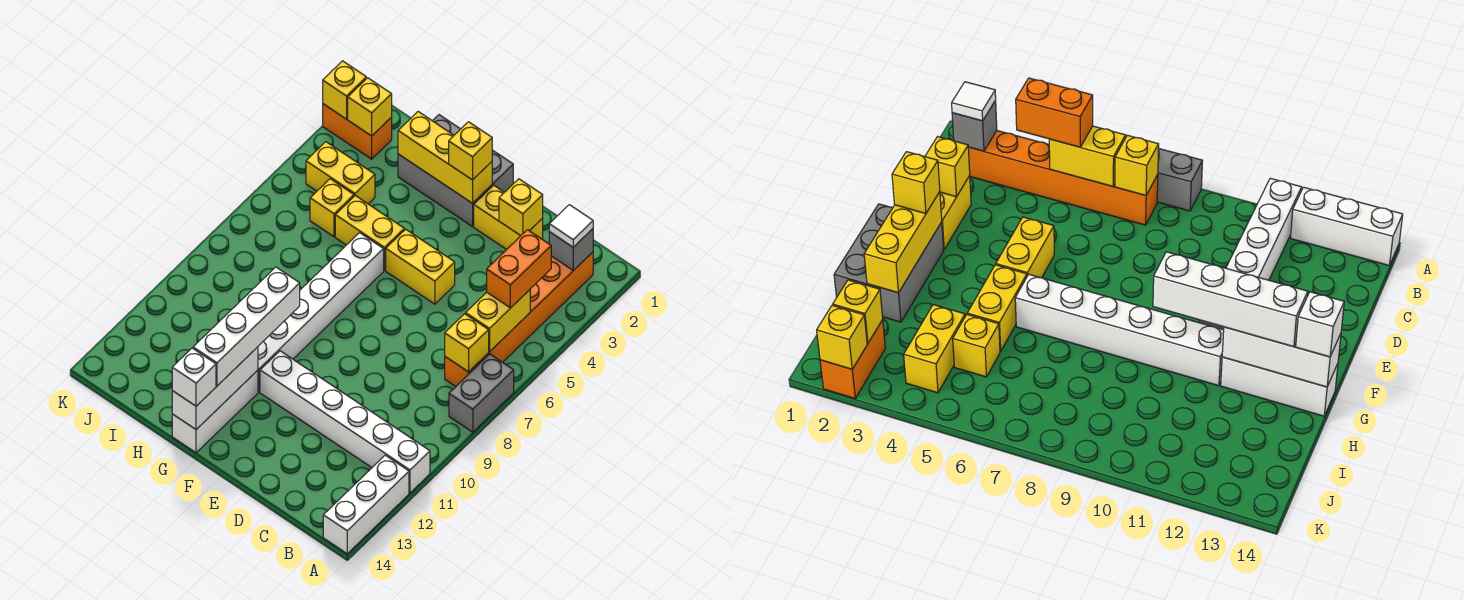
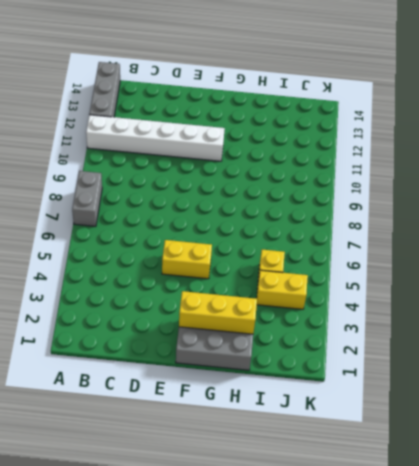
grey 1x3 brick [89,62,120,117] -> white 1x3 brick [323,455,409,554]
none -> orange 1x6 brick [445,252,593,387]
none -> yellow 1x2 brick [474,185,543,249]
none -> yellow 1x2 brick [335,196,404,270]

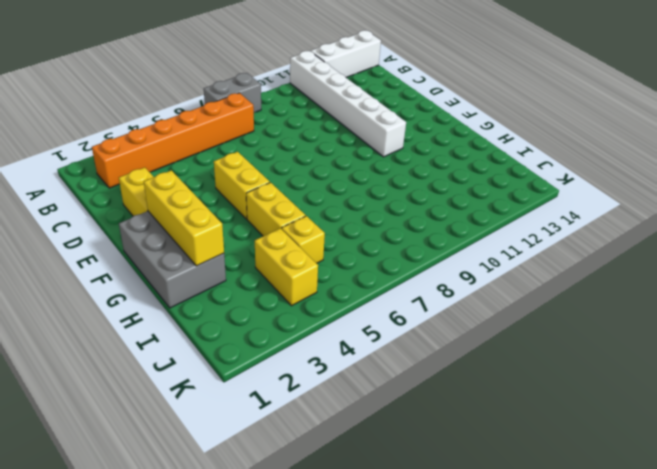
none -> white 1x6 brick [258,233,384,392]
none -> white 1x3 brick [172,370,258,453]
none -> orange 1x2 brick [323,104,392,159]

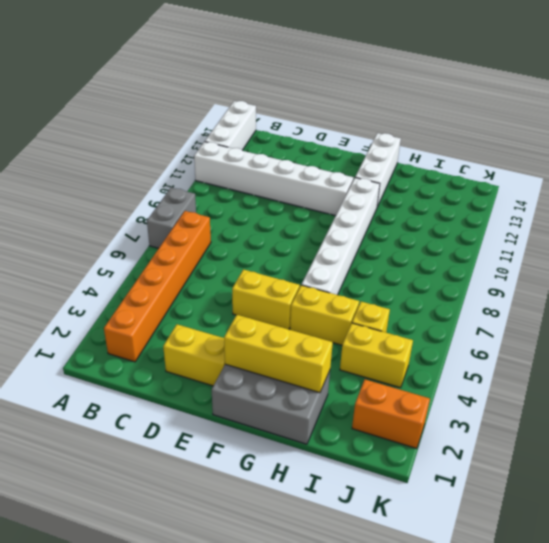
none -> grey 1x1 brick [549,229,593,270]
none -> yellow 1x2 brick [466,290,530,352]
none -> yellow 1x1 brick [445,314,489,372]

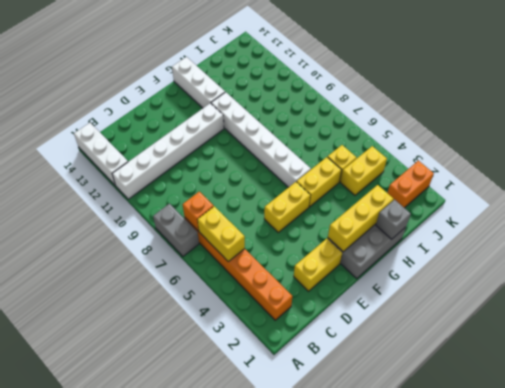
orange 1x1 brick [183,192,214,231] -> yellow 1x1 brick [445,314,489,372]
grey 1x1 brick [376,200,411,239] -> grey 1x1 brick moved to [549,229,593,270]
none -> yellow 1x1 brick [499,179,543,236]
none -> white 1x3 brick [172,347,258,429]
none -> yellow 1x1 brick [348,78,392,136]

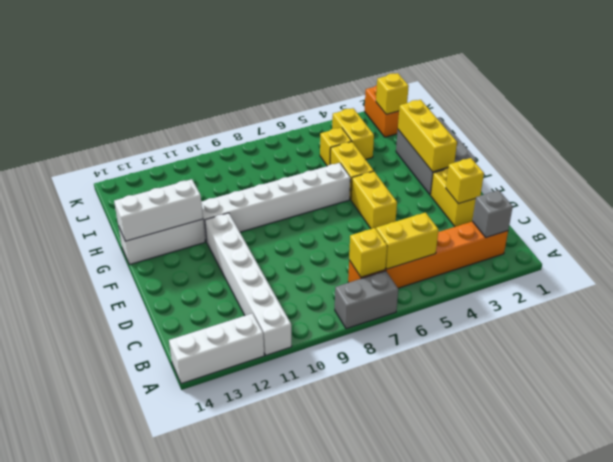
none -> yellow 1x1 brick [323,61,366,119]
none -> white 1x1 tile [549,205,593,247]
none -> orange 1x2 brick [487,230,551,308]

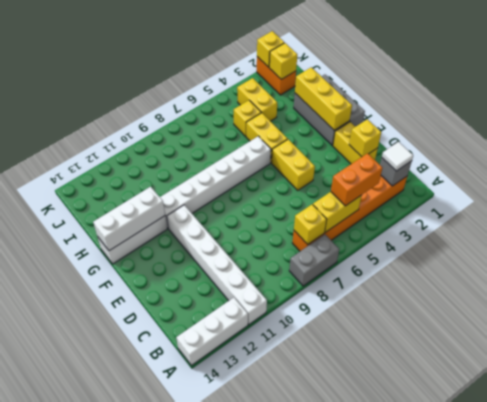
none -> yellow 1x1 brick [449,122,492,180]
none -> white 1x4 brick [193,267,300,386]
none -> white 1x1 brick [172,348,216,406]

